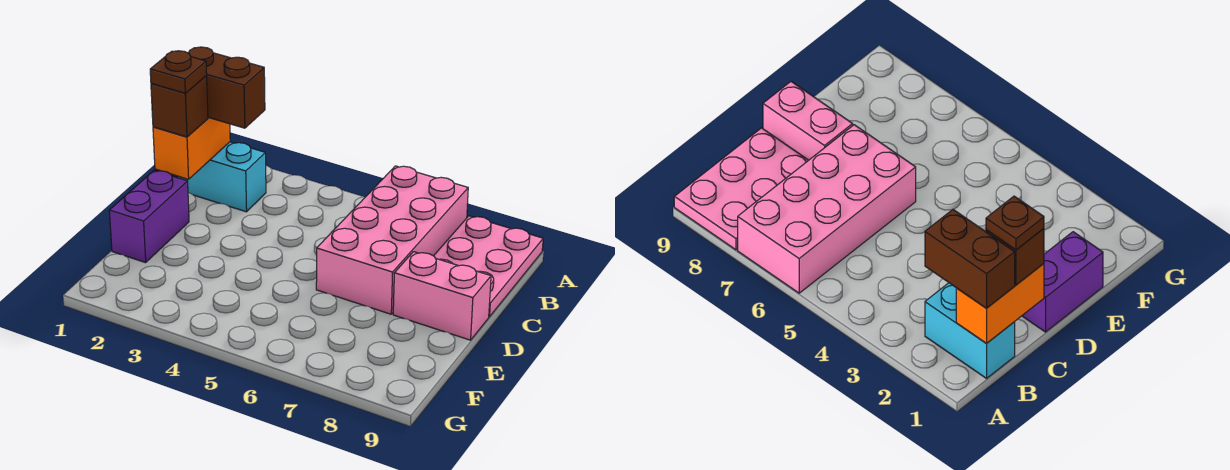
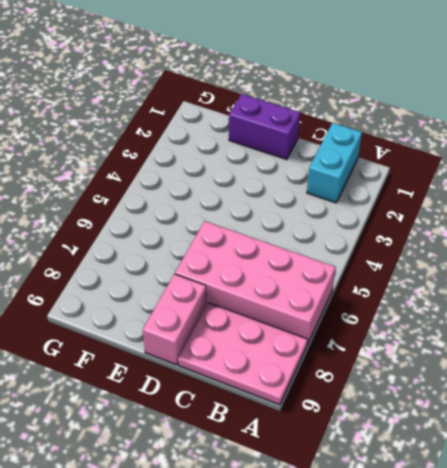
none -> orange 1x2 brick [153,117,230,179]
none -> brown 1x2 brick [188,47,265,128]

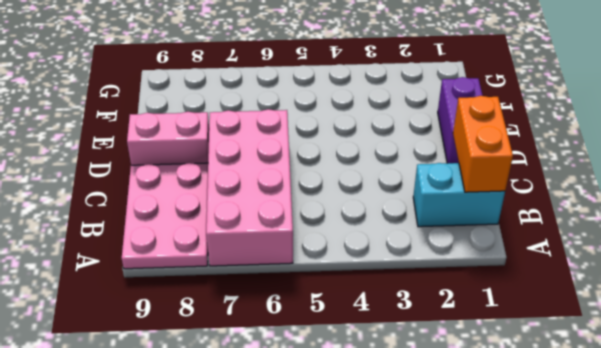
none -> brown 1x2 brick [188,47,265,128]
none -> brown 1x1 brick [151,76,208,137]

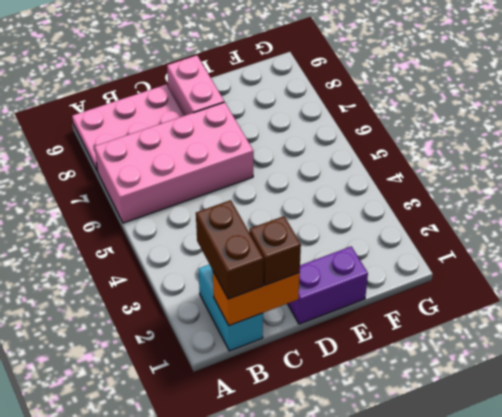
none -> brown 1x1 plate [150,51,207,93]

